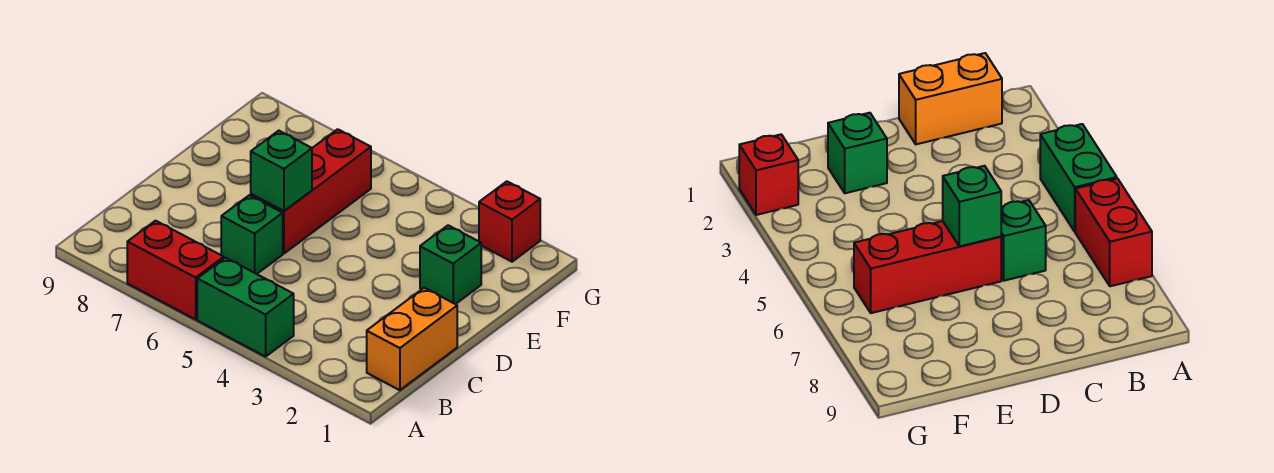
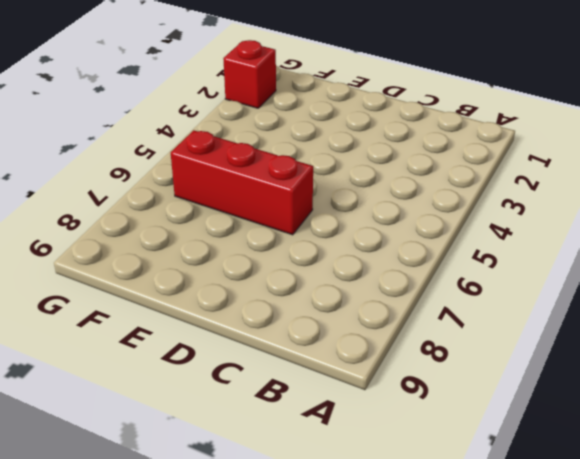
none -> green 1x2 brick [197,258,294,357]
none -> red 1x2 brick [127,221,224,320]

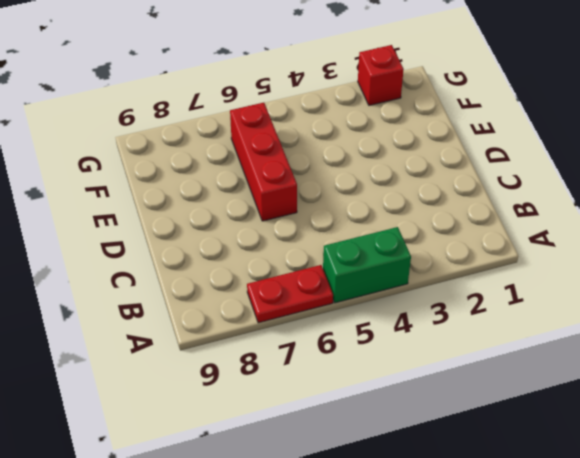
red 1x2 plate [247,265,333,323] -> red 1x2 brick [127,221,224,320]
none -> orange 1x2 brick [367,288,457,390]
none -> green 1x1 brick [221,195,283,274]

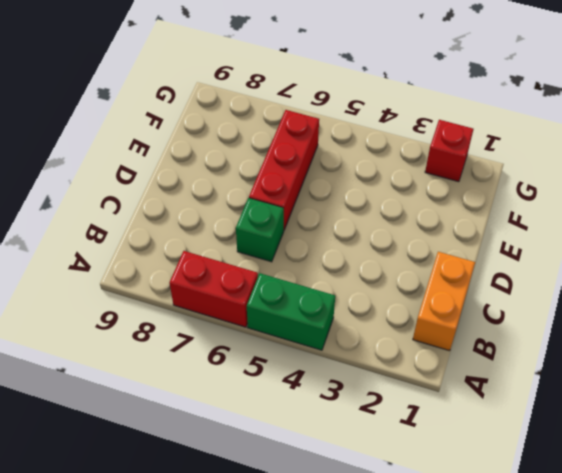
none -> green 1x1 brick [420,225,481,304]
none -> green 1x1 brick [251,131,312,211]

